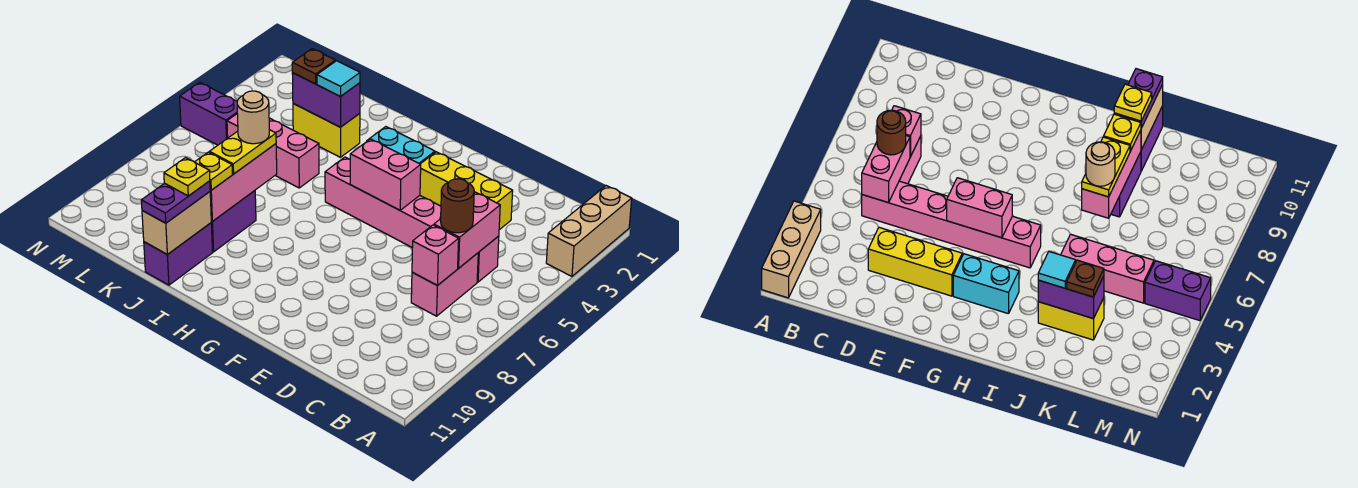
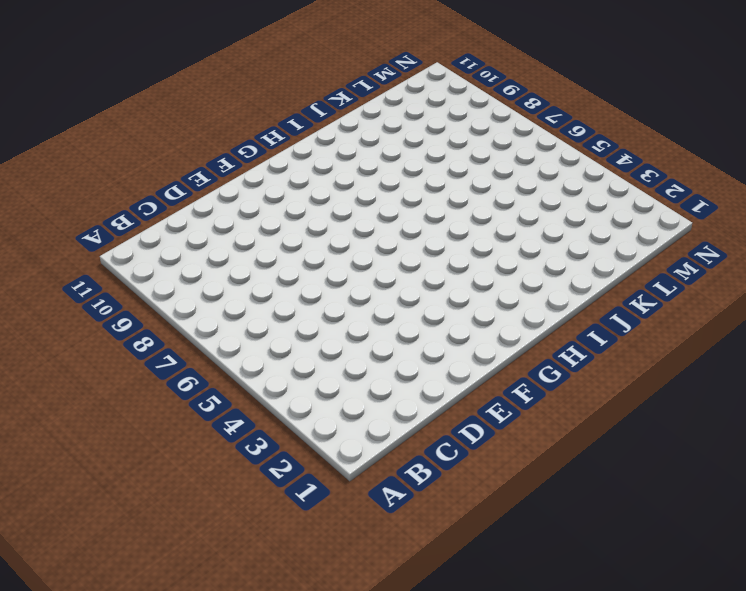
none -> tan 1x3 brick [546,186,632,276]
none -> pink 1x6 brick [325,157,499,282]
none -> pink 1x2 brick [411,253,478,316]

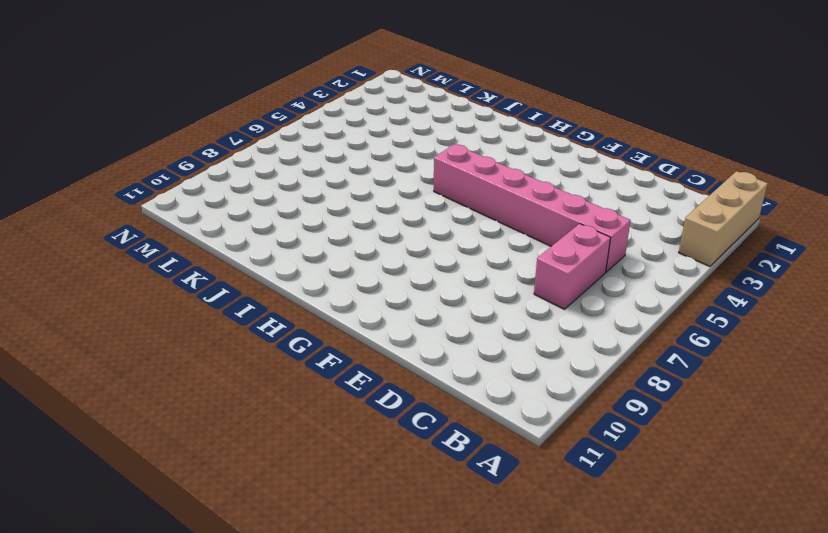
none -> yellow 1x3 brick [420,152,513,230]
none -> cyan 1x2 brick [367,127,435,164]
none -> yellow 1x2 brick [293,104,360,157]

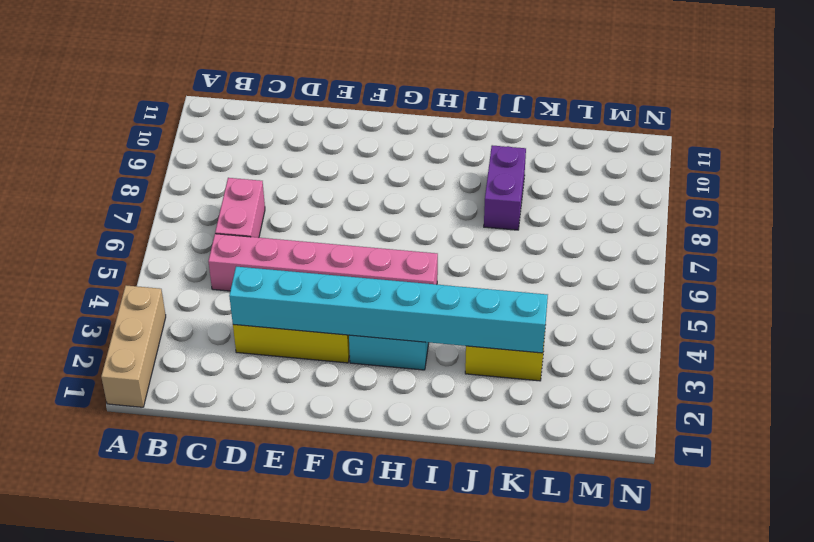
cyan 1x8 brick [229,267,548,353] -> purple 1x2 brick [292,73,360,127]
none -> pink 1x3 brick [227,114,319,188]
none -> purple 1x2 brick [144,223,213,285]
none -> purple 1x2 brick [180,82,237,145]

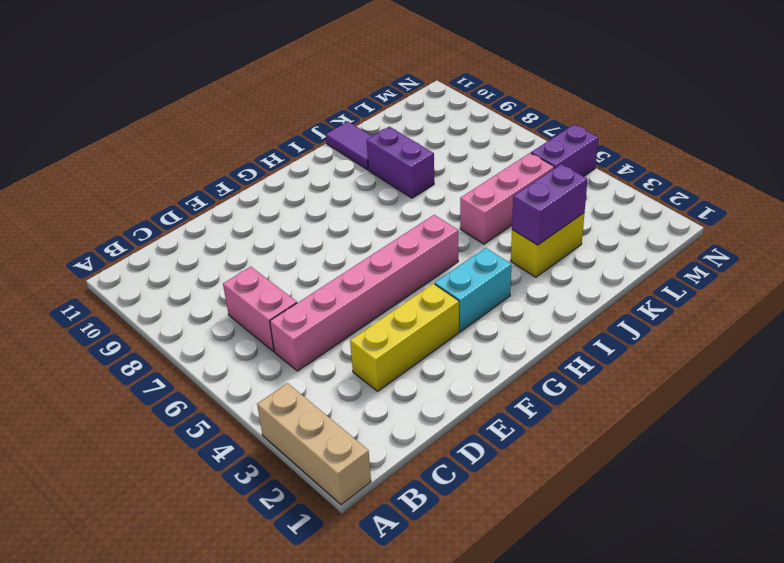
purple 1x2 tile [326,122,372,170] -> purple 1x2 brick [144,223,213,285]
none -> pink 1x2 brick [434,192,500,268]
none -> pink 1x1 brick [412,225,459,286]
none -> pink 1x2 brick [350,139,421,210]

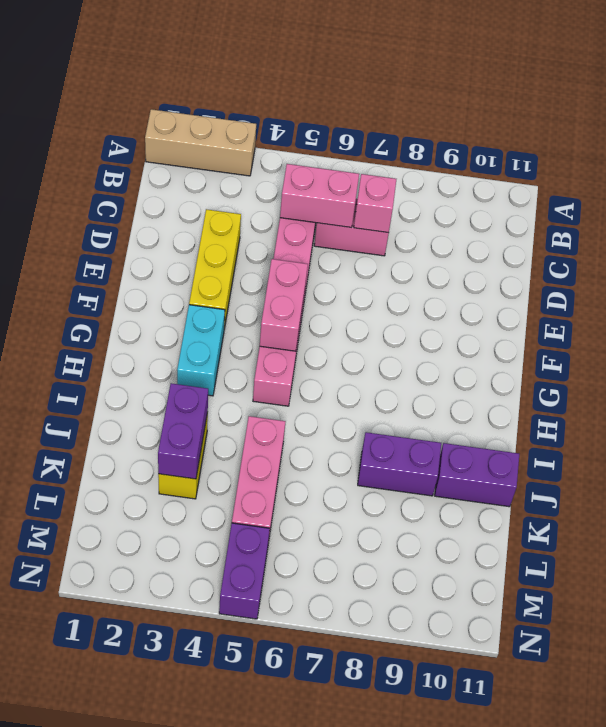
none -> pink 1x3 brick [210,144,277,221]
none -> tan 1x2 brick [142,192,211,255]
none -> brown 1x1 round brick [441,179,474,233]

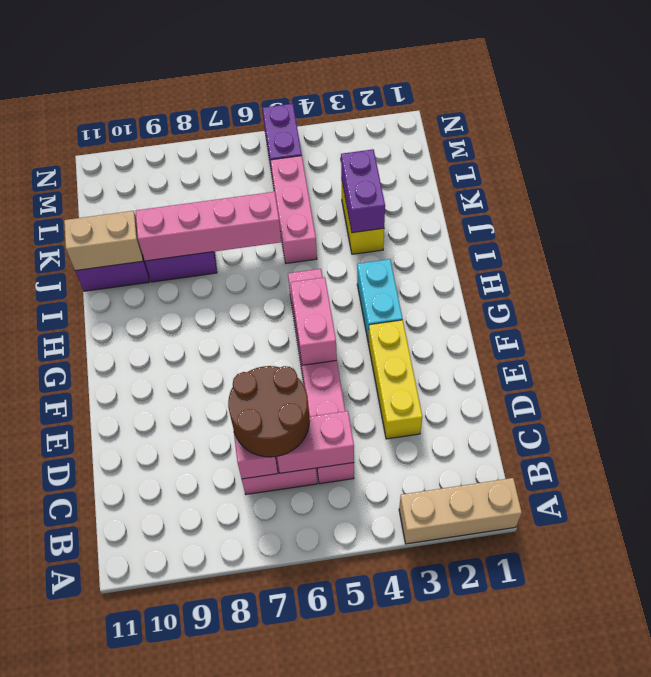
brown 2x2 round brick [228,366,309,457] -> brown 1x1 round brick [441,179,474,233]
pink 1x4 brick [136,192,281,261] -> pink 1x3 brick [210,144,277,221]
none -> cyan 1x1 tile [317,61,360,97]
none -> yellow 1x2 plate [209,130,276,174]
none -> yellow 1x1 plate [195,152,233,190]

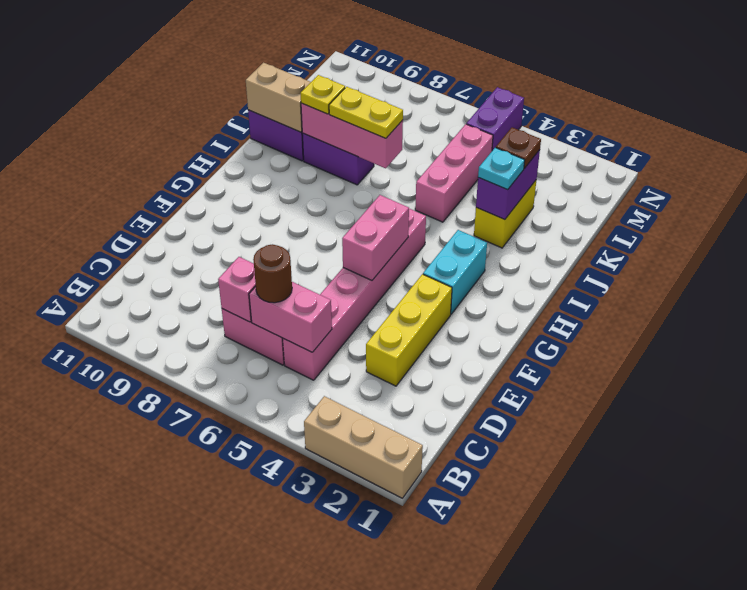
cyan 1x1 plate [478,148,525,190] -> cyan 1x1 tile [317,61,360,97]
none -> purple 1x2 plate [141,181,210,223]
none -> tan 1x1 round brick [237,91,269,144]
none -> yellow 1x1 plate [164,158,210,196]

